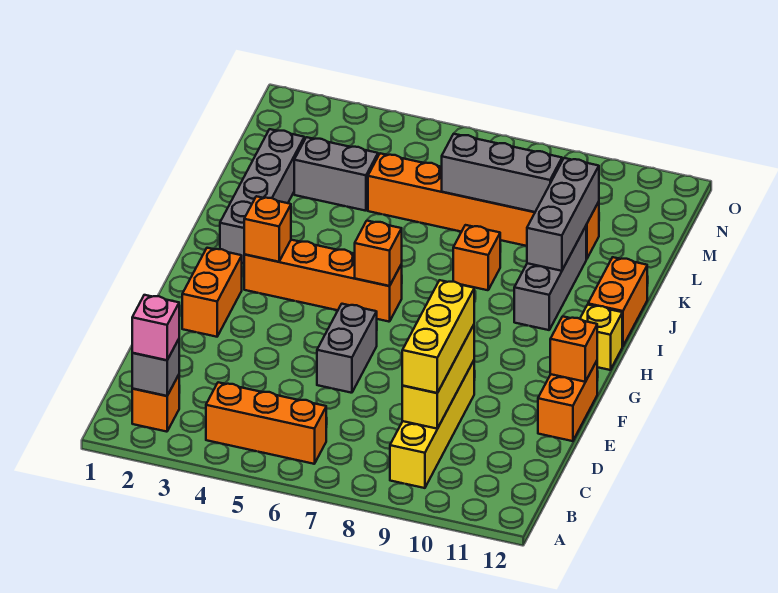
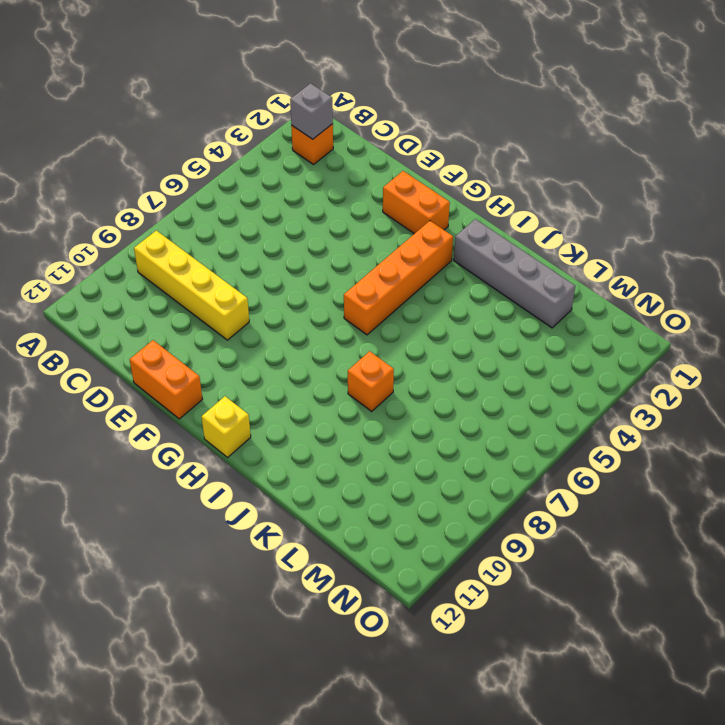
none -> orange 1x3 brick [206,382,326,464]
none -> grey 1x2 brick [317,304,377,393]
none -> grey 1x3 brick [514,226,586,330]

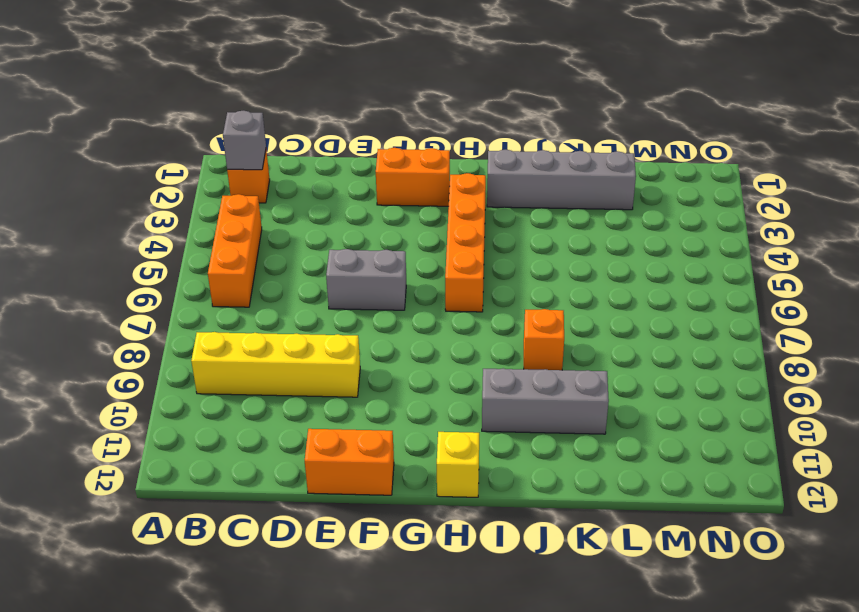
none -> orange 1x2 brick [588,257,647,346]
none -> grey 1x2 brick [294,137,378,211]
none -> orange 1x6 brick [368,153,599,259]

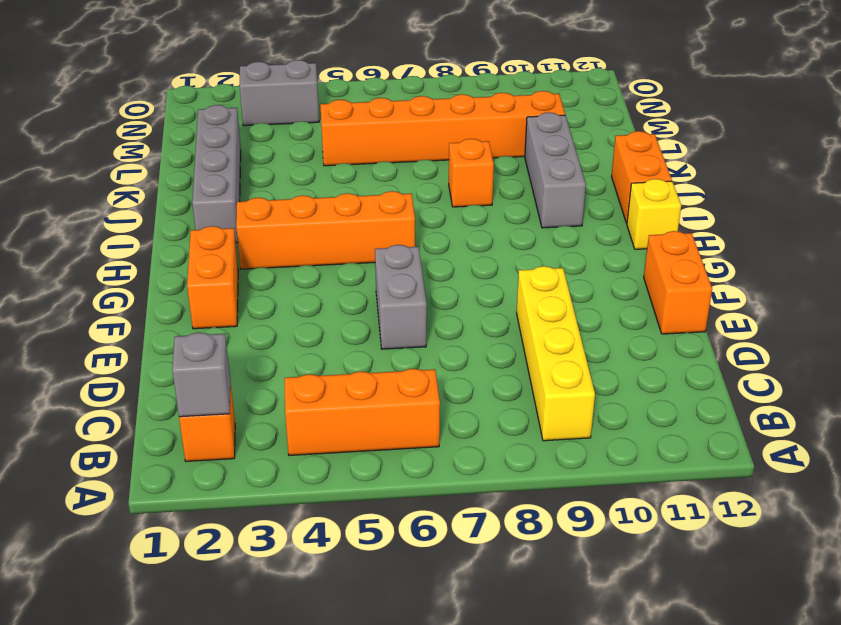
grey 1x2 brick [240,60,319,126] -> grey 1x2 brick moved to [294,137,378,211]
none -> yellow 1x3 brick [402,325,474,429]
none -> orange 1x1 brick [550,316,597,382]
none -> orange 1x1 brick [244,196,291,262]

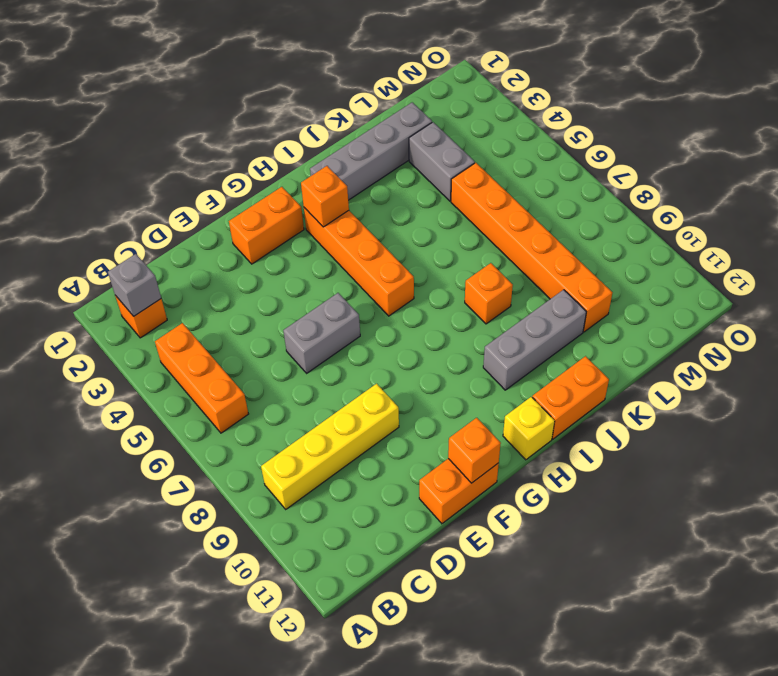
none -> yellow 1x3 brick [402,325,474,429]
none -> orange 1x1 brick [355,221,402,286]
none -> grey 1x3 brick [527,158,599,271]

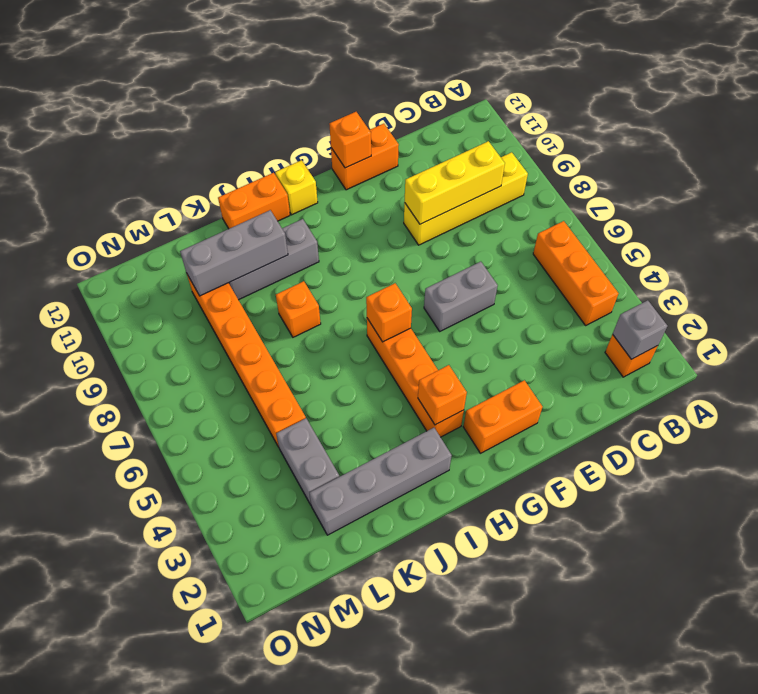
none -> grey 1x3 brick [442,134,562,212]
none -> pink 1x1 brick [132,295,179,360]
none -> yellow 1x3 brick [402,280,474,393]

